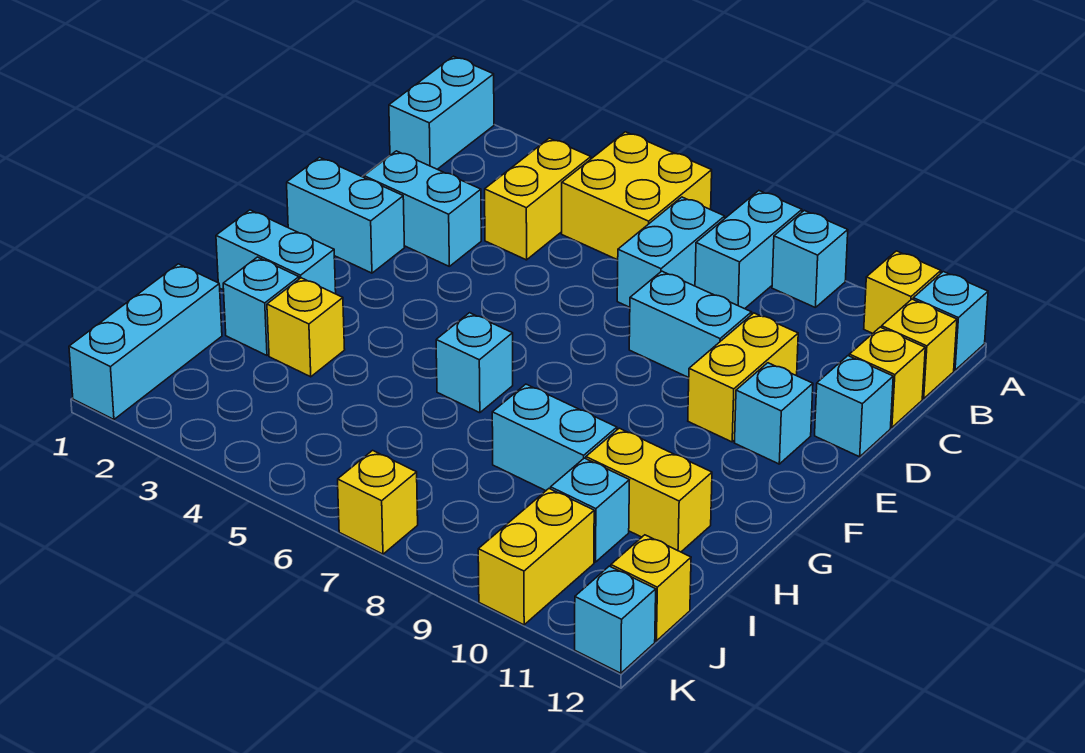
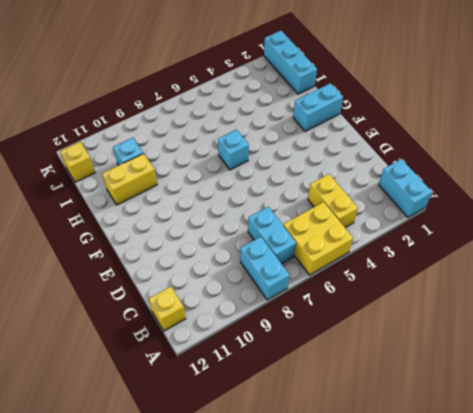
none -> cyan 1x1 brick [772,210,848,308]
none -> yellow 1x1 brick [864,251,941,333]
none -> cyan 1x1 brick [913,272,988,370]

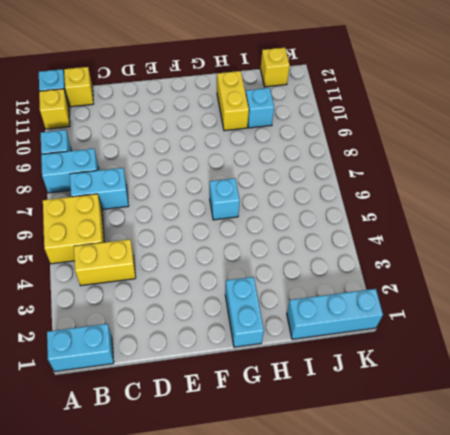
none -> yellow 1x1 brick [849,327,925,428]
none -> cyan 1x2 brick [364,151,481,266]
none -> cyan 1x2 brick [629,271,752,378]

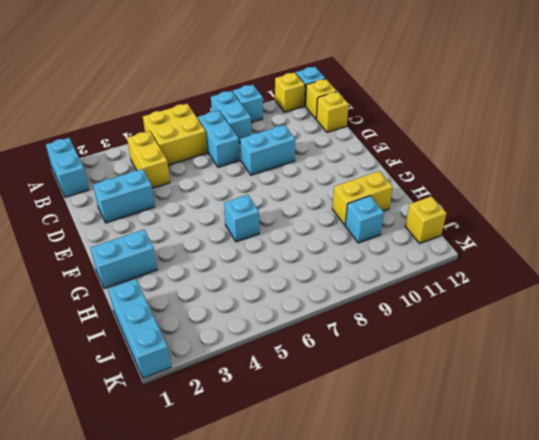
none -> yellow 1x2 brick [688,313,798,442]
none -> cyan 1x1 brick [815,356,893,457]
none -> cyan 1x2 brick [287,157,405,273]

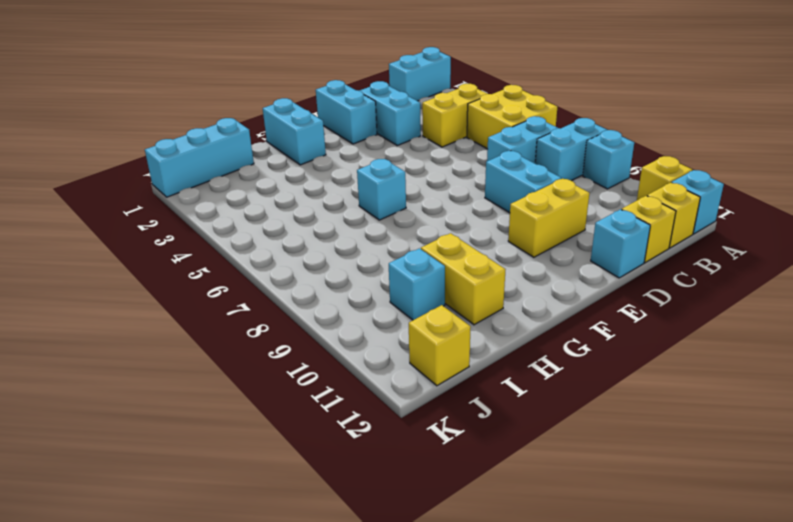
none -> cyan 1x1 brick [735,363,813,464]
none -> cyan 1x1 brick [223,257,299,355]
none -> yellow 1x1 brick [267,278,345,377]

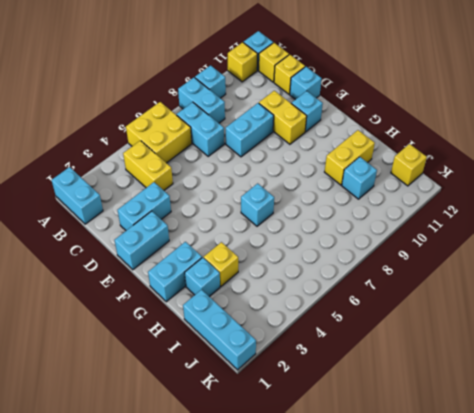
none -> cyan 1x2 brick [492,384,617,491]
none -> yellow 1x2 brick [478,489,594,625]
none -> yellow 1x1 brick [338,450,418,554]

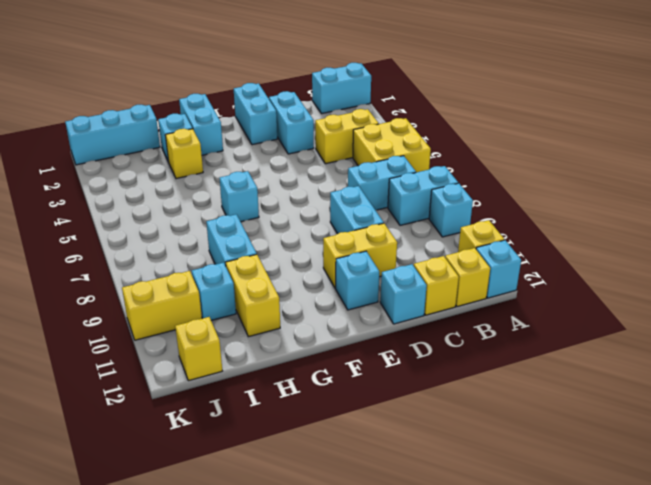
none -> yellow 1x1 brick [338,450,418,554]
none -> cyan 1x1 brick [575,566,656,673]

